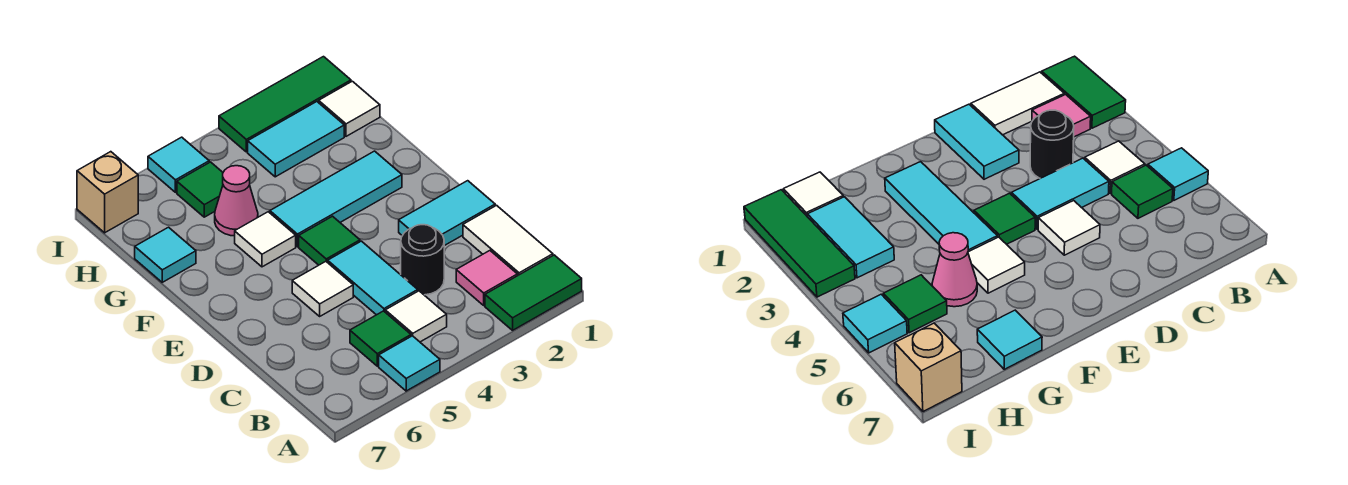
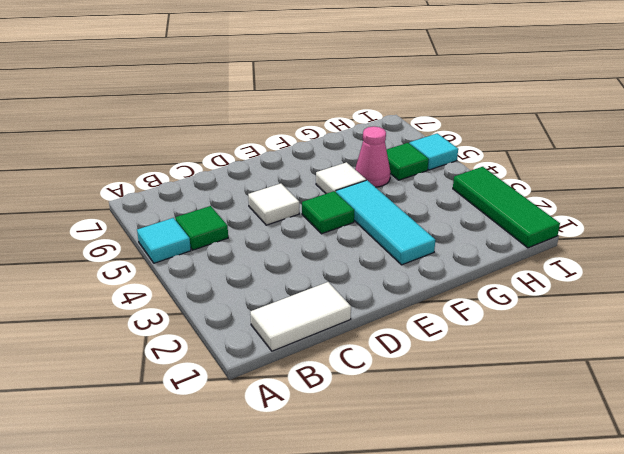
none -> green 1x2 tile [485,255,582,330]
none -> pink 1x1 tile [456,251,517,305]
none -> white 1x1 tile [385,291,447,342]

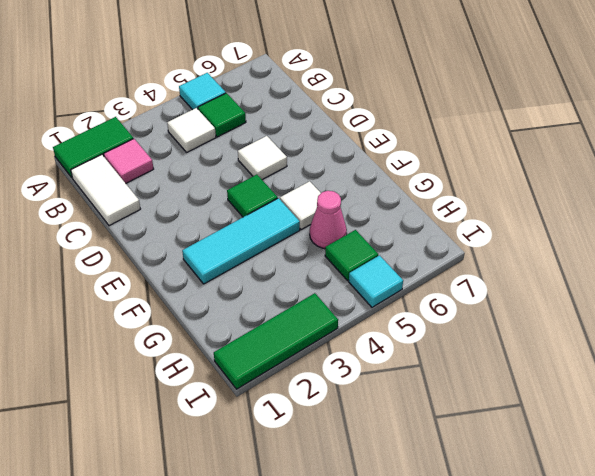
none -> black 1x1 round brick [401,225,444,295]
none -> cyan 1x2 tile [328,241,418,315]
none -> cyan 1x2 tile [399,181,495,246]

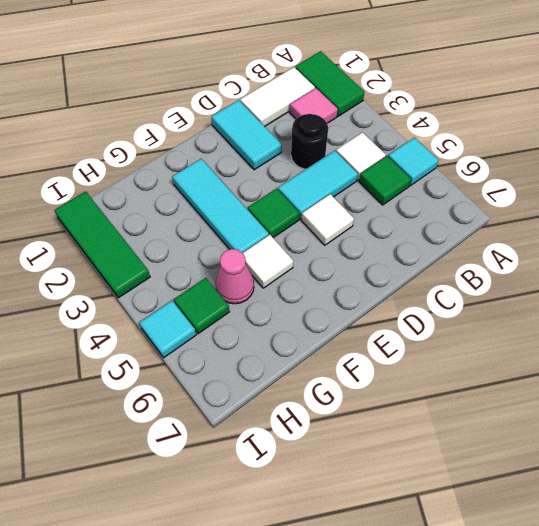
none -> cyan 1x1 tile [135,227,196,282]
none -> white 1x1 tile [319,81,380,136]
none -> cyan 1x2 tile [248,102,344,177]

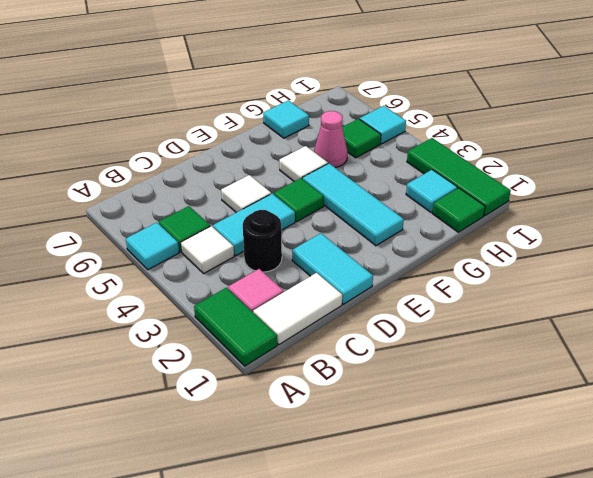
green 1x1 tile [432,188,485,232] -> white 1x1 tile [319,81,380,136]
cyan 1x1 tile [406,170,457,212] -> cyan 1x2 tile [248,102,344,177]
none -> tan 1x1 brick [77,152,138,233]

